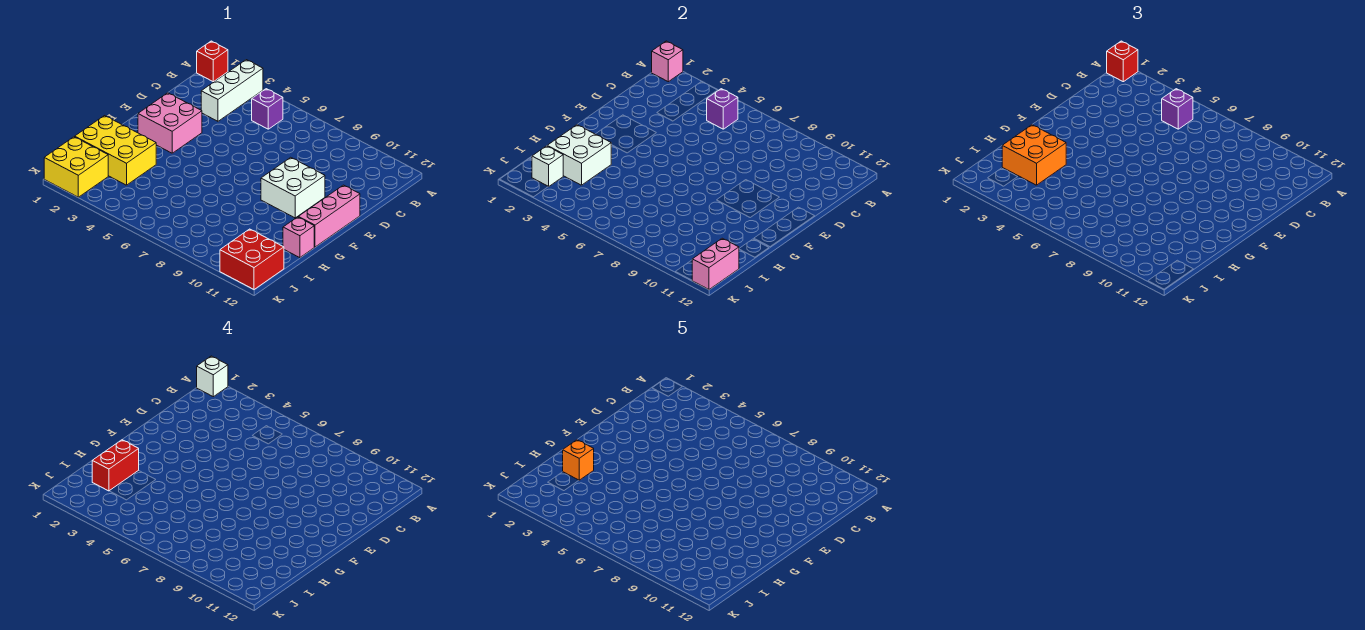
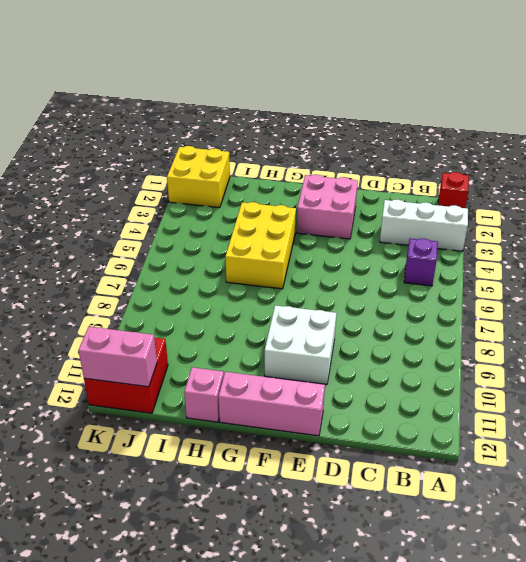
yellow 2x3 brick [225,202,296,289] -> yellow 2x3 brick moved to [75,116,156,185]
none -> pink 1x1 brick [652,41,683,82]
none -> purple 1x1 brick [707,89,738,129]
none -> white 2x2 brick [547,125,611,185]

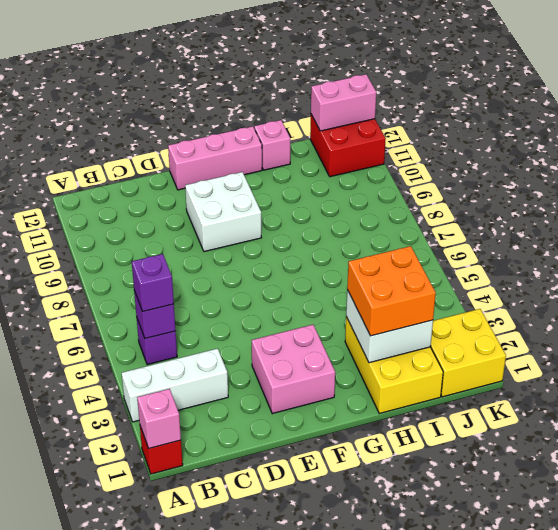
none -> white 1x1 brick [532,146,563,187]
none -> red 1x1 brick [1107,41,1138,82]
none -> white 1x1 brick [197,356,228,397]

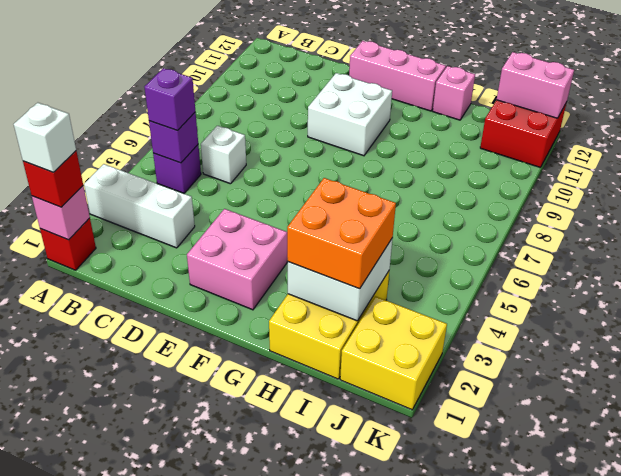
white 1x1 brick [201,126,246,184] -> white 1x1 brick moved to [532,146,563,187]
none -> red 1x2 brick [92,440,139,491]
none -> orange 1x1 brick [563,440,594,480]

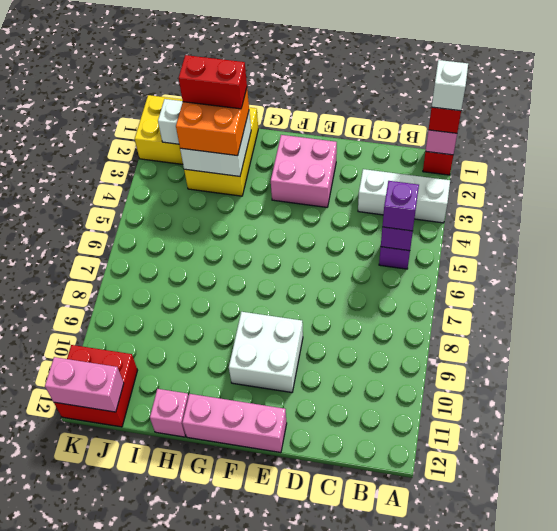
none -> orange 1x1 brick [563,440,594,480]

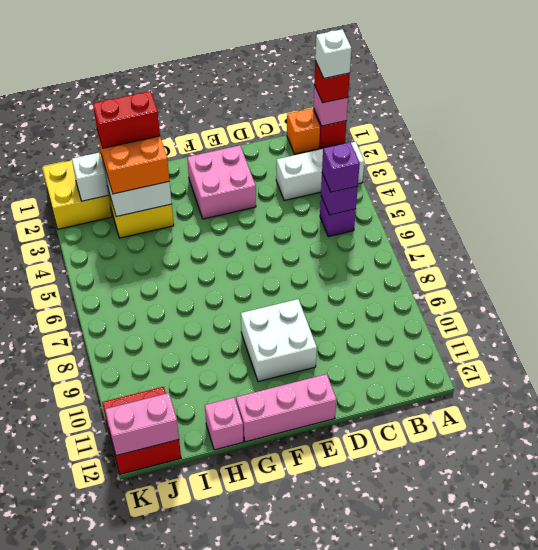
orange 1x1 brick [287,108,320,154] -> orange 1x1 brick moved to [563,440,594,480]

